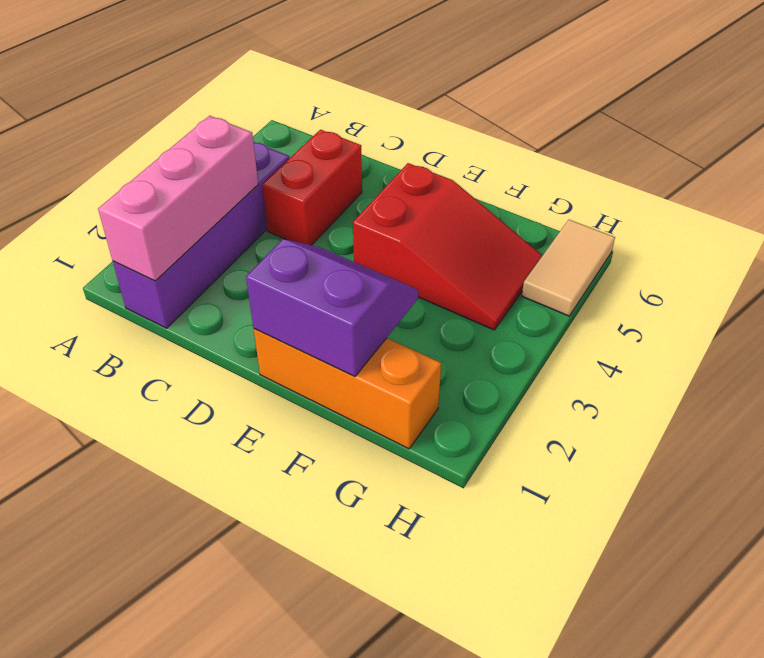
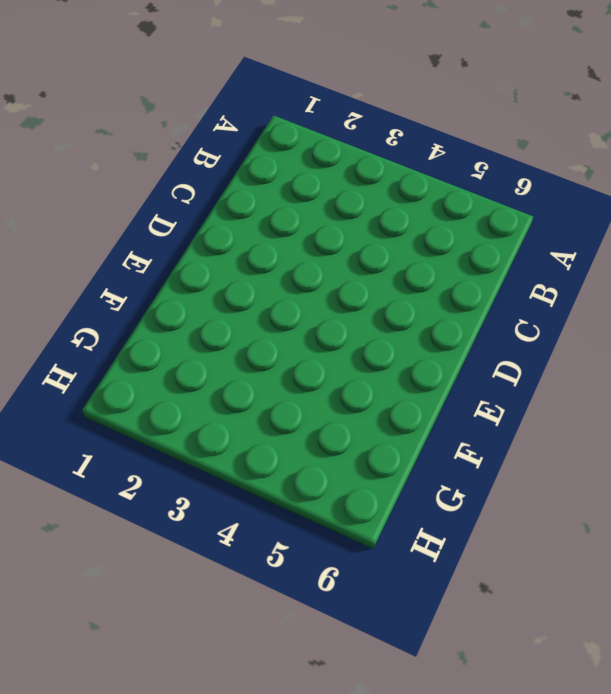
none -> purple 1x4 brick [113,142,289,328]
none -> red 1x2 brick [262,130,362,245]

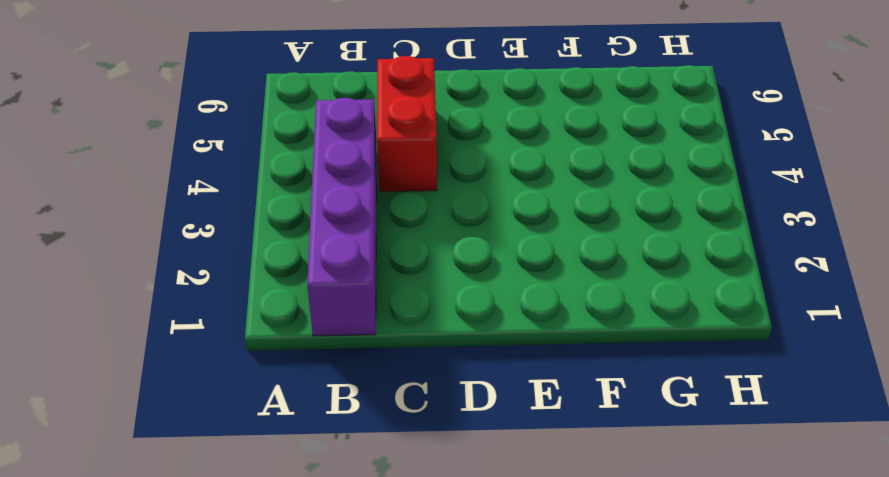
none -> orange 1x3 brick [254,329,441,449]
none -> red 2x3 slope [353,163,543,330]

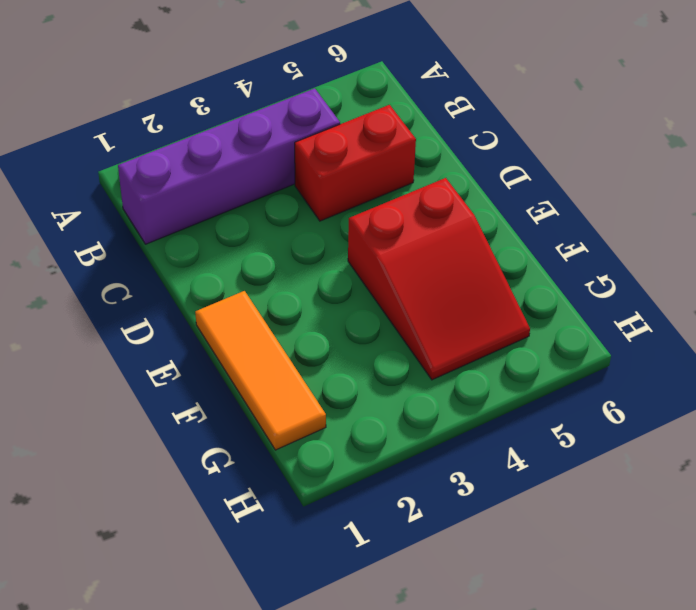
orange 1x3 tile [195,291,326,450] -> orange 1x3 brick [254,329,441,449]
none -> tan 1x2 tile [522,220,615,316]
none -> pink 1x3 brick [98,116,258,281]

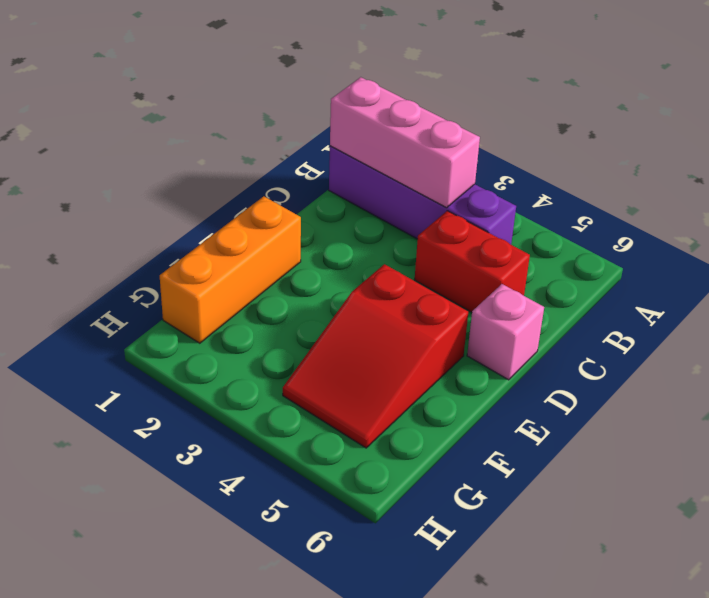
pink 1x1 brick [467,284,544,380] -> none
none -> tan 1x2 tile [522,220,615,316]
none -> purple 2x2 slope [246,239,418,376]

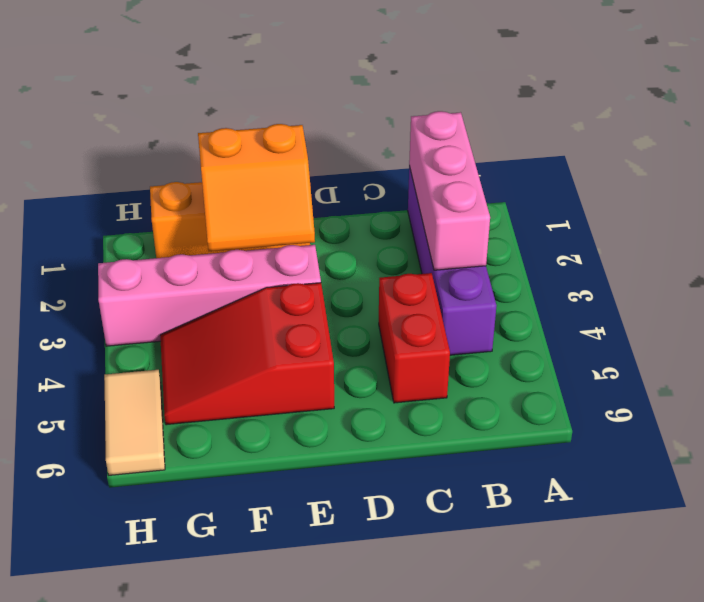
orange 2x2 slope [198,124,315,251] -> purple 2x2 slope [246,239,418,376]
pink 1x4 brick [98,245,321,346] -> none

